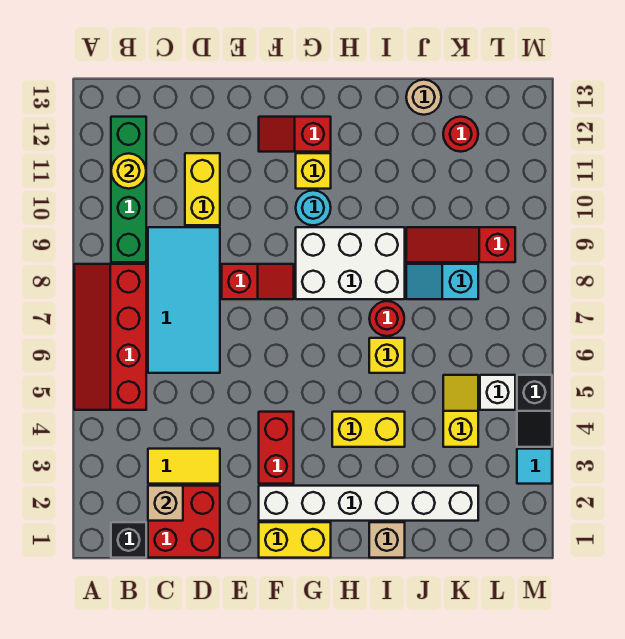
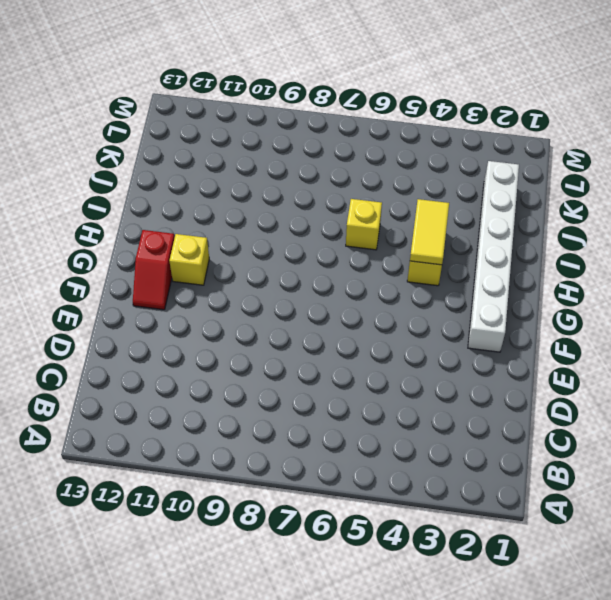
yellow 1x2 tile [410,199,449,265] -> yellow 1x2 tile moved to [148,449,220,484]
none -> red 2x4 slope [74,264,146,410]
none -> black 1x1 brick [111,522,146,558]
none -> green 1x4 brick [111,117,146,262]

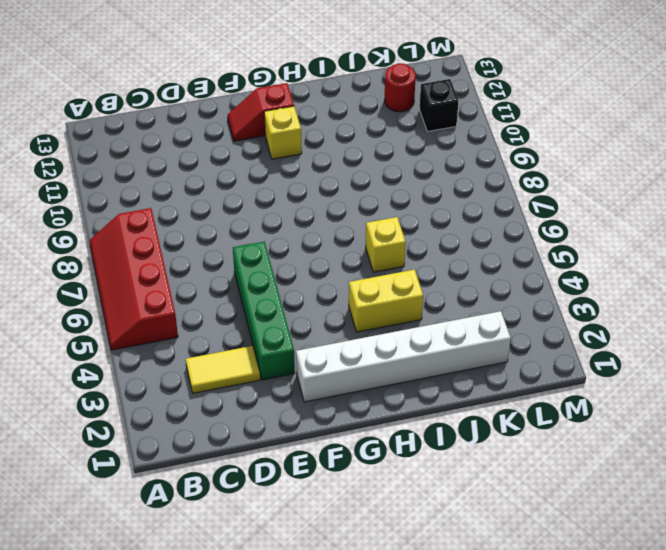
green 1x4 brick [233,242,295,380] -> green 1x4 brick moved to [111,117,146,262]
black 1x1 brick [420,79,459,132] -> black 1x1 brick moved to [111,522,146,558]
none -> red 2x2 brick [148,486,220,558]
none -> cyan 2x4 tile [148,227,220,373]
none -> yellow 1x2 brick [185,153,220,225]

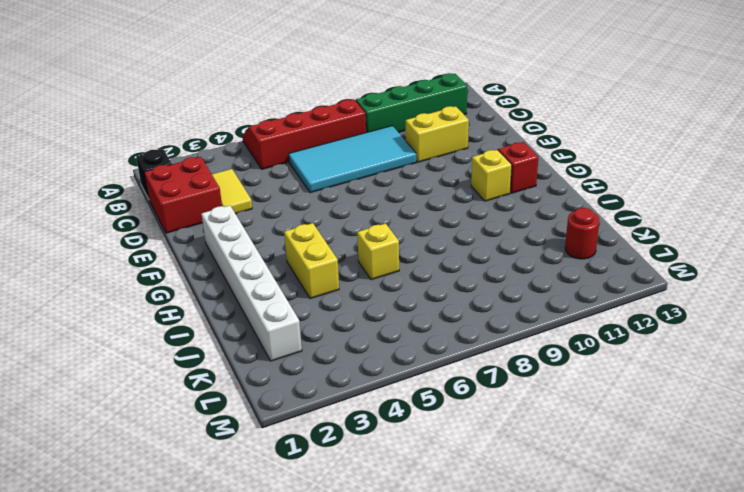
none -> red 1x2 slope [222,264,294,299]
none -> yellow 1x2 brick [259,522,331,558]
none -> red 1x2 brick [259,412,294,484]

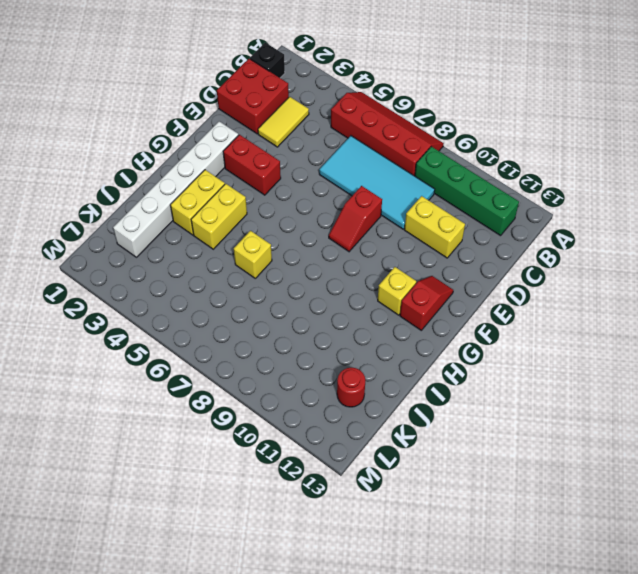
yellow 1x2 brick [170,170,225,235] -> yellow 1x2 brick moved to [259,522,331,558]
none -> white 2x3 brick [296,227,405,299]
none -> cyan 1x1 round brick [296,190,331,225]
none -> tan 1x1 brick [369,522,405,558]

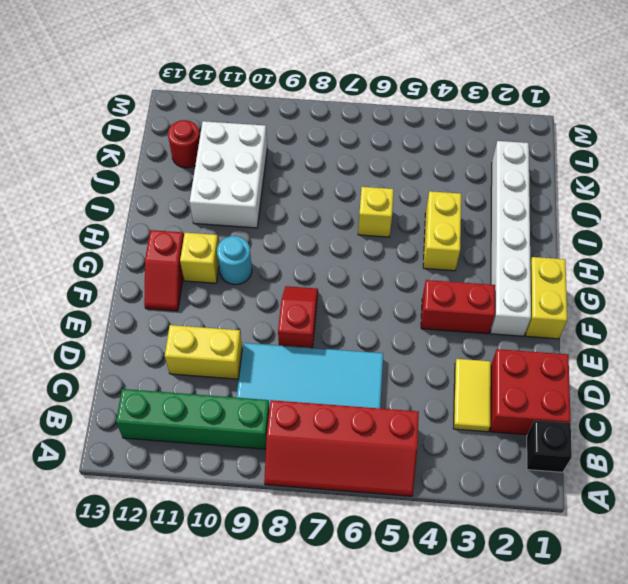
white 2x3 brick [190,121,267,228] -> white 2x3 brick moved to [296,227,405,299]
none -> tan 1x1 brick [369,522,405,558]
none -> red 1x1 round brick [369,301,404,336]
none -> cyan 1x2 slope [406,264,478,299]

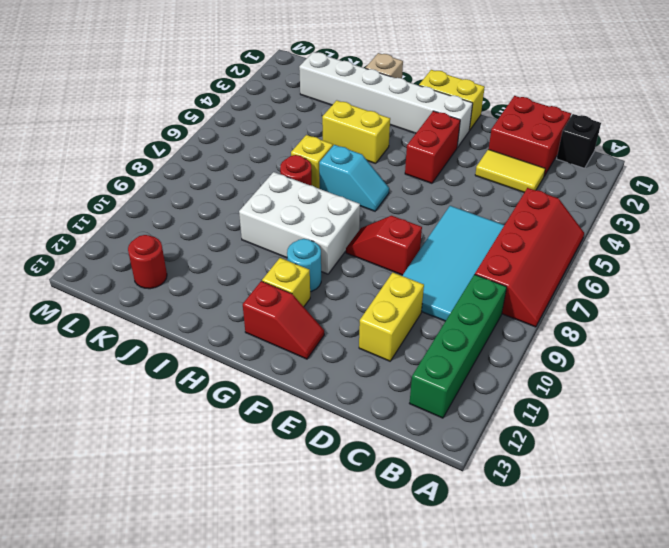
cyan 1x2 slope [319,145,389,211] -> cyan 1x2 slope moved to [406,264,478,299]
none -> red 1x3 slope [406,227,515,262]
none -> tan 1x1 round brick [406,80,441,115]
none -> yellow 1x2 slope [443,375,478,447]

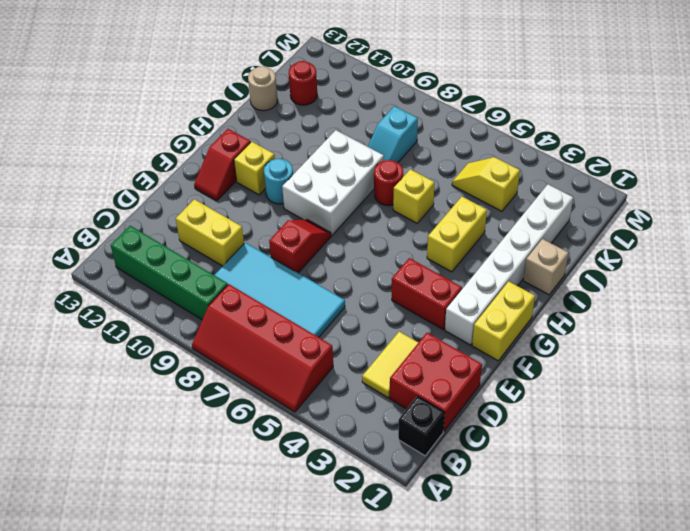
none -> red 1x3 slope [406,227,515,262]
none -> white 1x1 brick [480,375,515,410]
none -> cyan 1x1 tile [517,449,552,484]

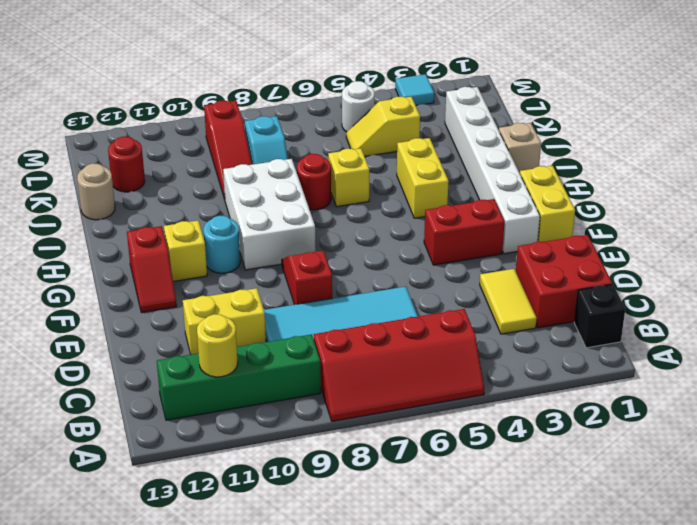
white 1x1 round brick [342,81,374,132] -> white 1x1 brick [480,375,515,410]
none -> black 1x2 slope [517,375,552,447]
none -> tan 1x1 brick [148,486,183,521]

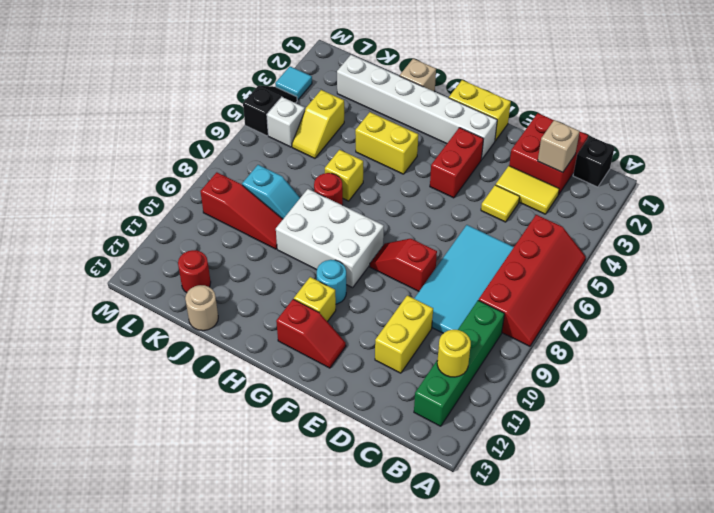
yellow 1x1 tile [481,185,520,222] -> none

